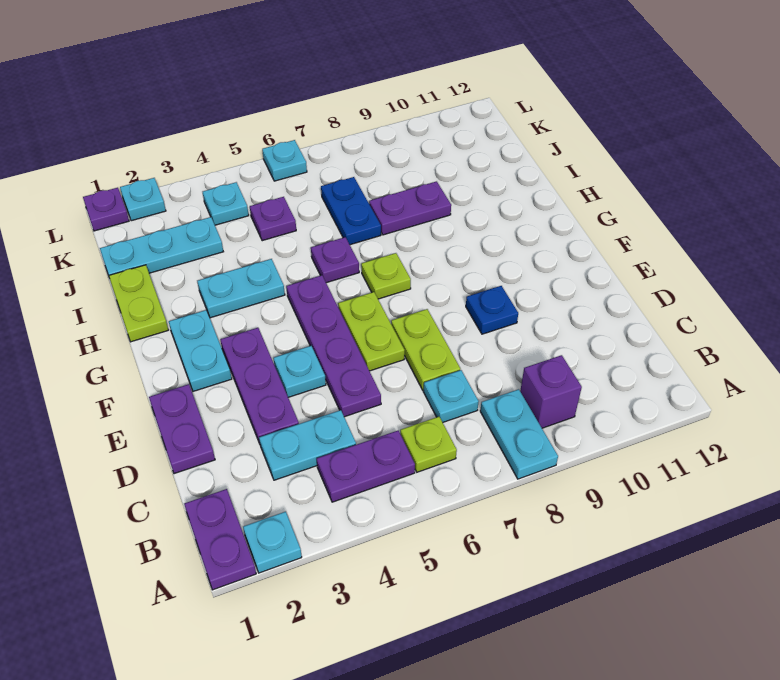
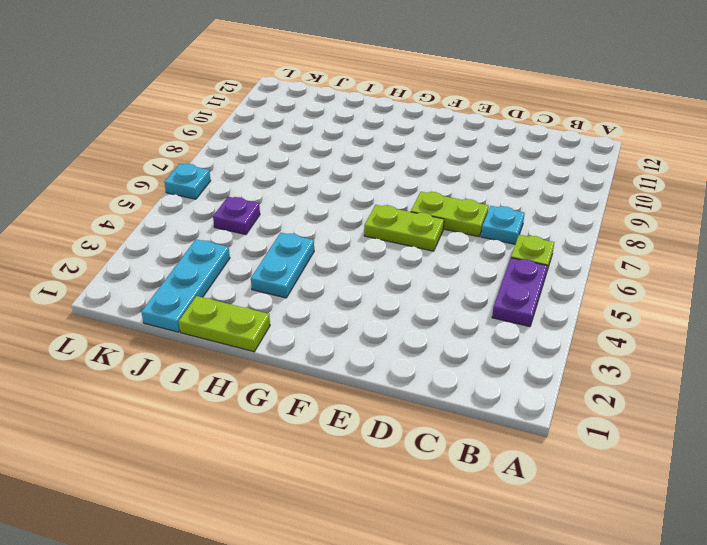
none -> purple 1x2 plate [184,489,256,590]
none -> cyan 1x1 plate [243,512,302,573]
none -> cyan 1x2 plate [480,389,558,479]

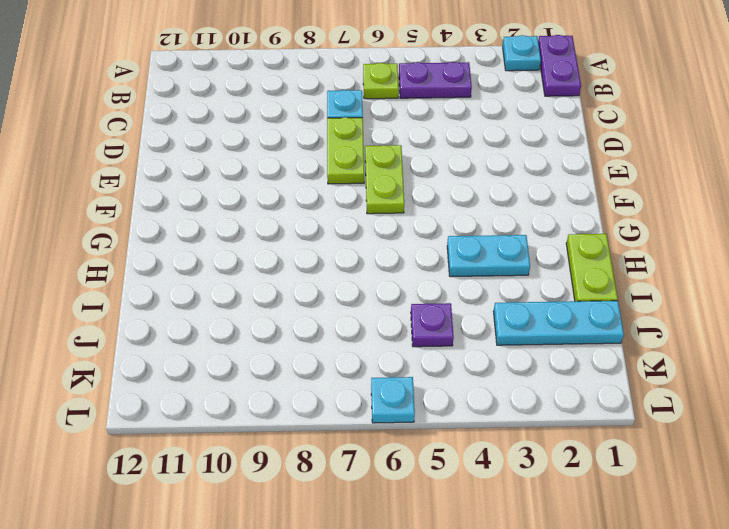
none -> cyan 1x2 plate [480,389,558,479]
none -> purple 1x1 brick [520,355,582,428]
none -> cyan 1x2 plate [259,410,356,480]

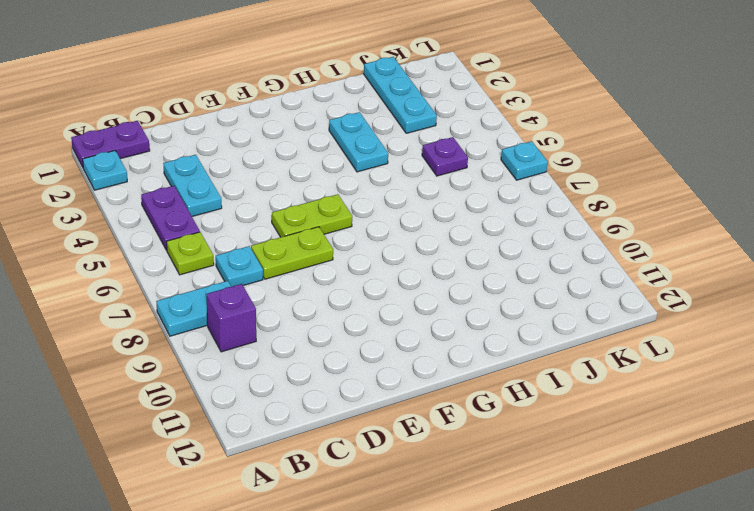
none -> purple 1x2 plate [149,384,215,474]
none -> purple 1x3 plate [220,328,299,444]
none -> purple 1x4 plate [286,275,381,417]

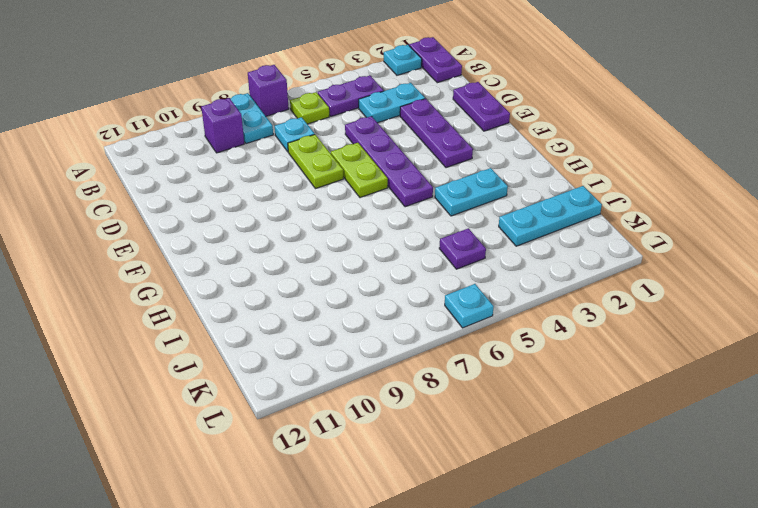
purple 1x1 brick [248,65,289,116] -> none
none -> cyan 1x1 plate [273,346,326,397]
none -> blue 1x1 plate [466,286,518,334]
none -> cyan 1x2 plate [169,310,232,391]

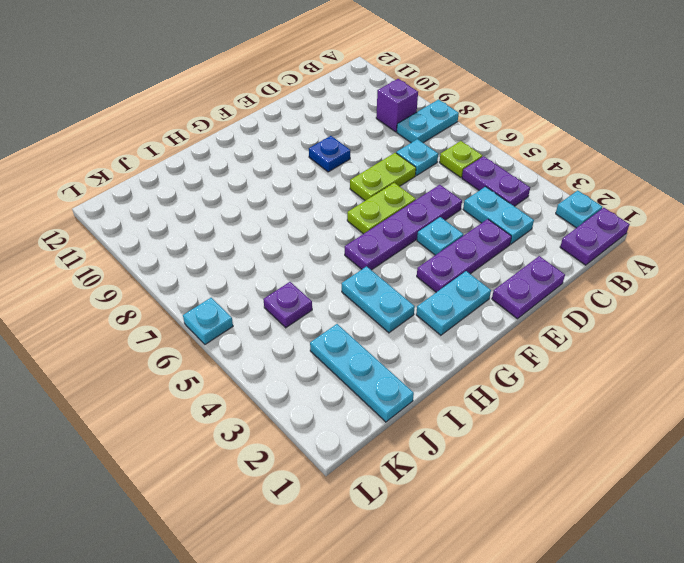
none -> lime 1x1 plate [361,253,411,299]
none -> lime 1x2 plate [109,265,168,342]
none -> purple 1x1 plate [311,237,359,283]

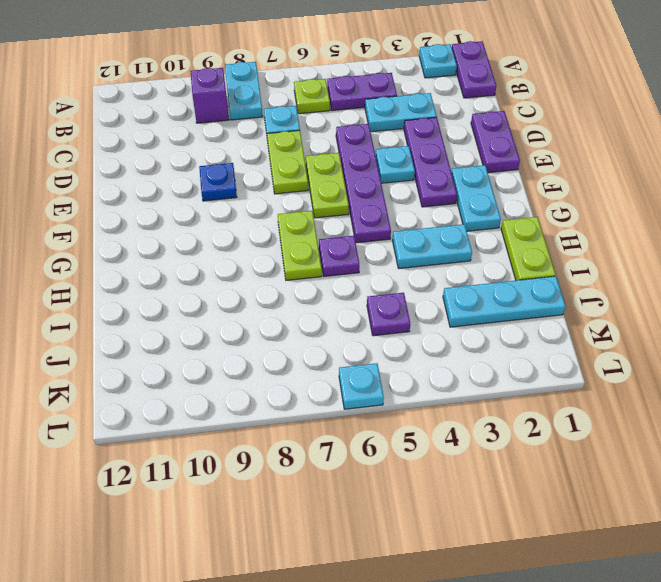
lime 1x2 plate [278,211,322,280] -> lime 1x1 plate [361,253,411,299]
none -> blue 1x2 plate [321,177,381,245]
none -> purple 1x2 plate [369,181,451,235]
none -> cyan 1x1 plate [203,182,249,225]

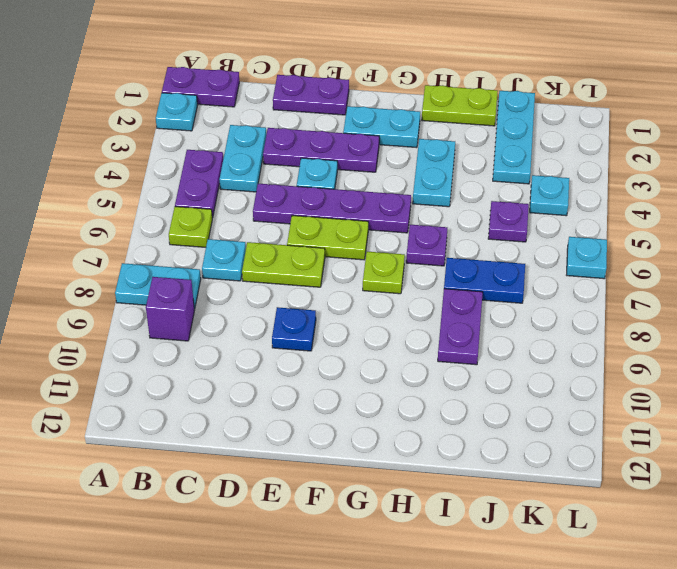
none -> purple 1x1 plate [83,188,129,231]
none -> cyan 1x1 plate [120,178,166,221]

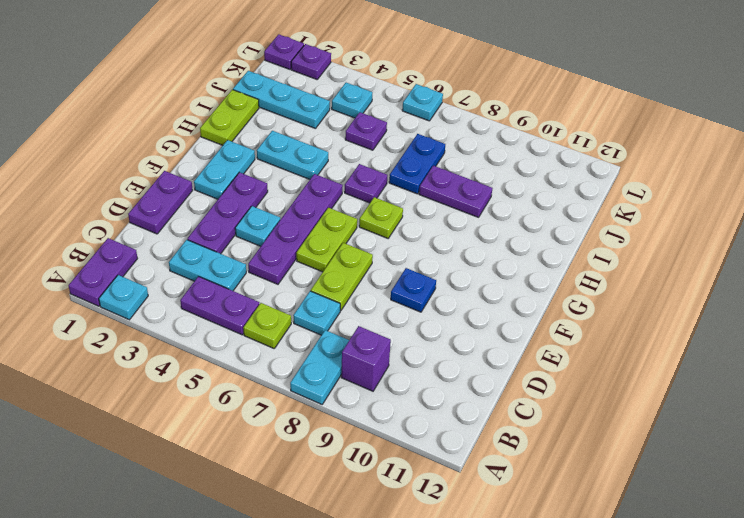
purple 1x1 plate [291,44,331,79] -> cyan 1x1 plate [120,178,166,221]

